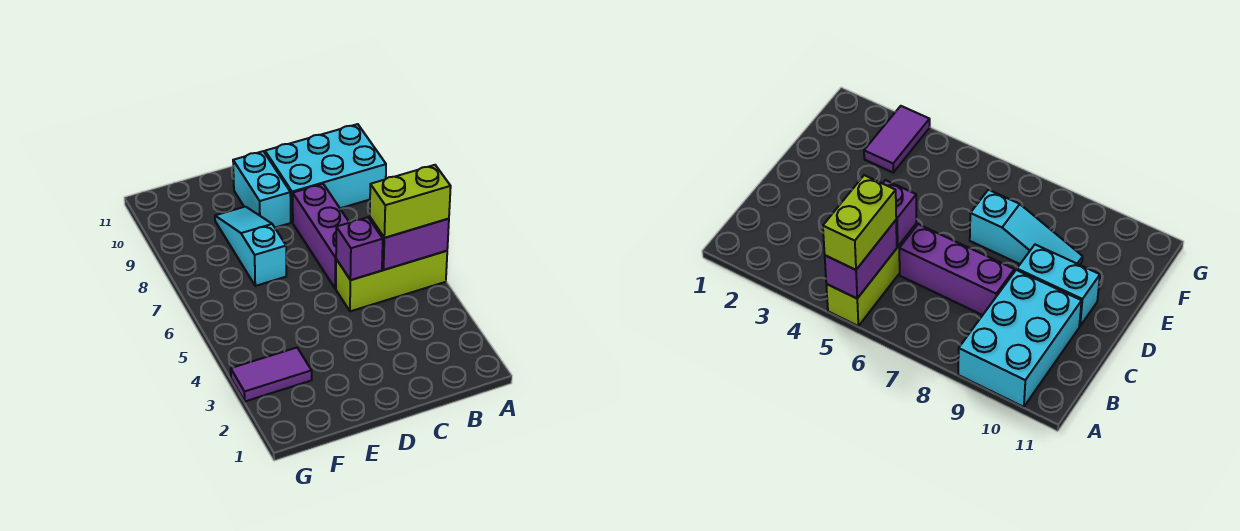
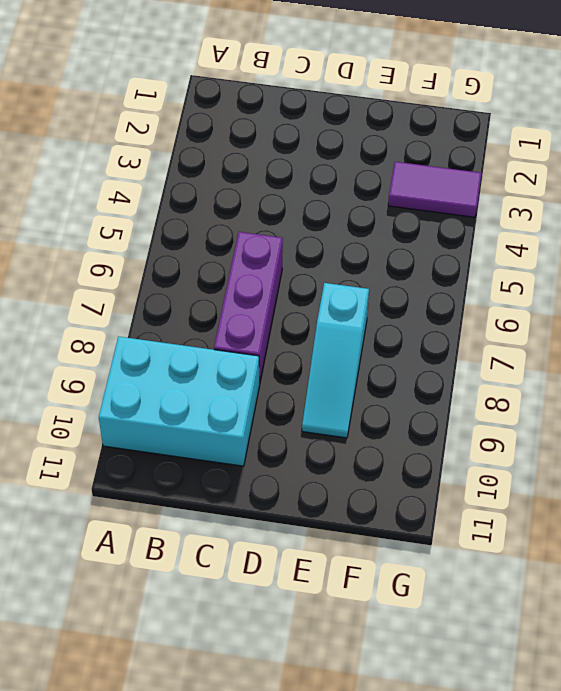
none -> lime 1x3 brick [336,251,447,311]
none -> cyan 1x2 brick [233,151,291,228]

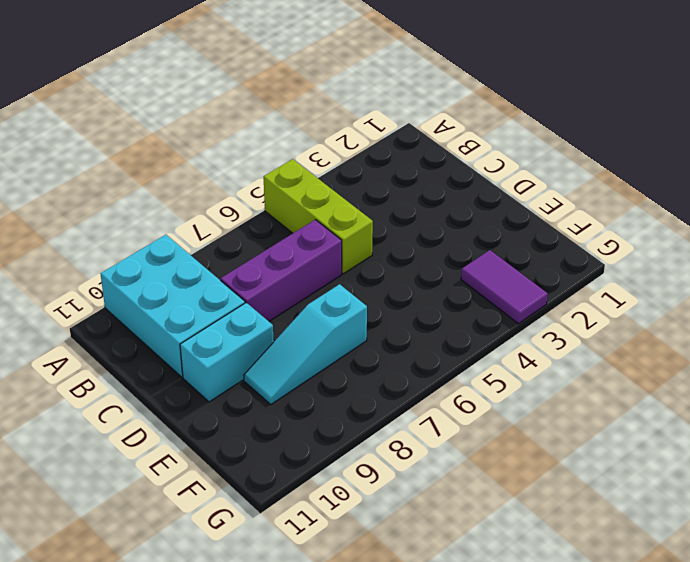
none -> purple 1x2 brick [370,218,449,270]
none -> purple 1x1 brick [336,217,383,280]

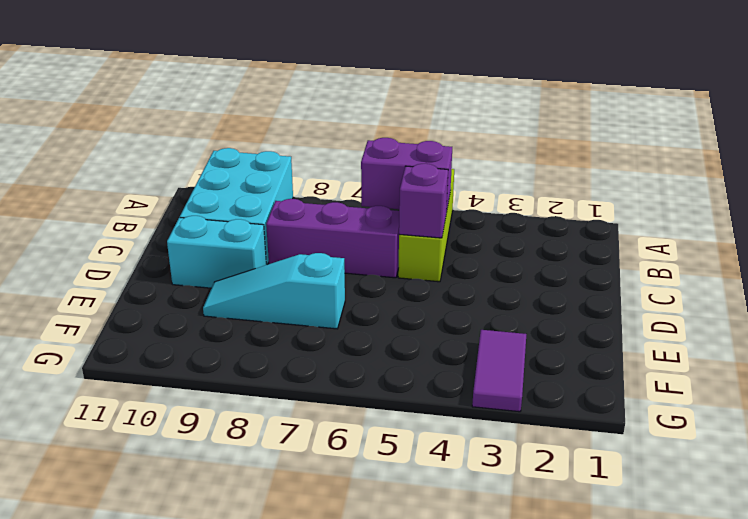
purple 1x2 brick [361,138,452,212] -> purple 1x2 brick turned to [370,218,449,270]
none -> lime 1x2 brick [370,165,451,238]

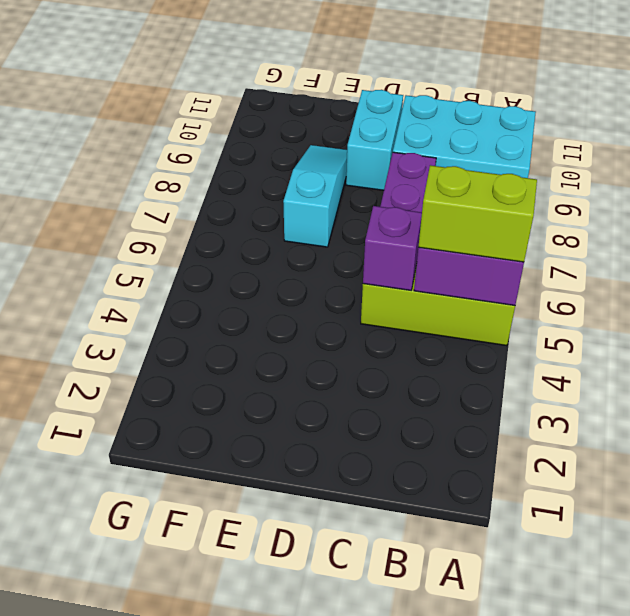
none -> purple 1x2 tile [231,348,312,401]

